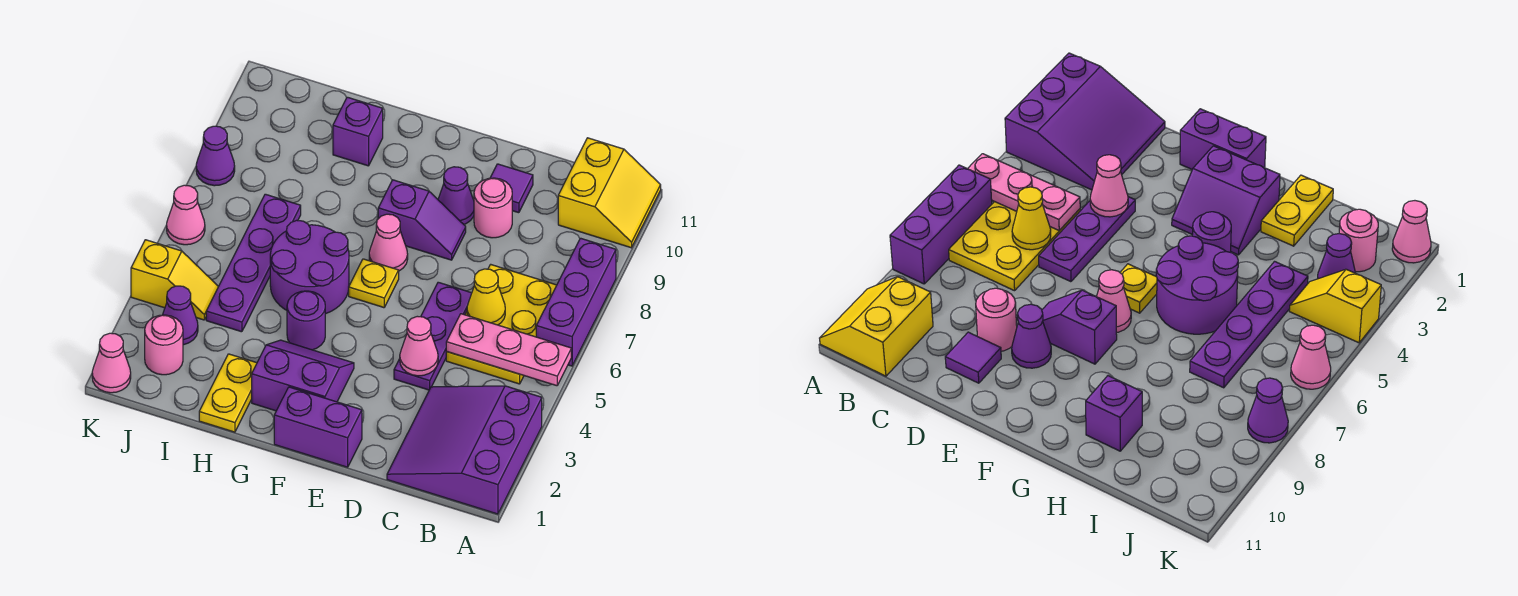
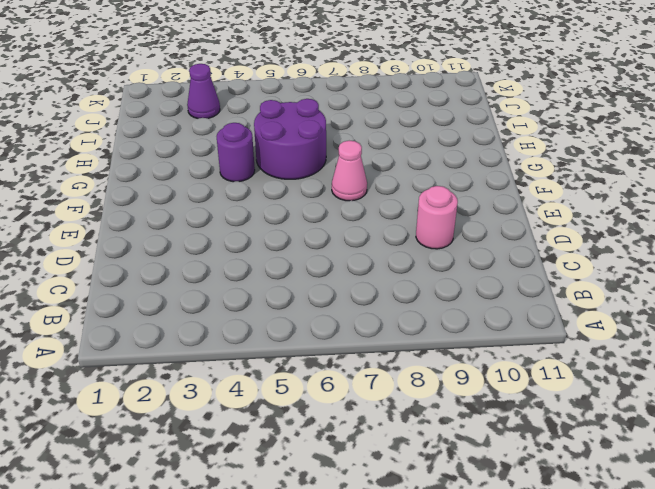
none -> purple 3x3 slope [387,386,542,514]
none -> purple 1x3 brick [536,238,616,366]
none -> yellow 2x2 slope [558,138,661,248]

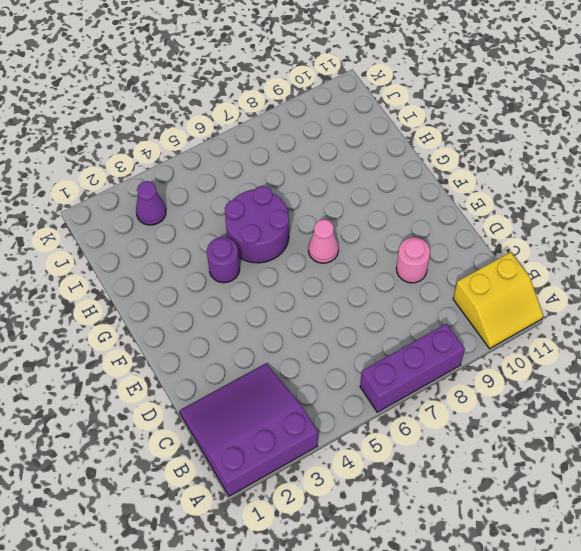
none -> yellow 2x3 plate [446,264,557,384]
none -> purple 1x3 plate [394,282,472,390]
none -> purple 1x1 tile [490,164,533,213]

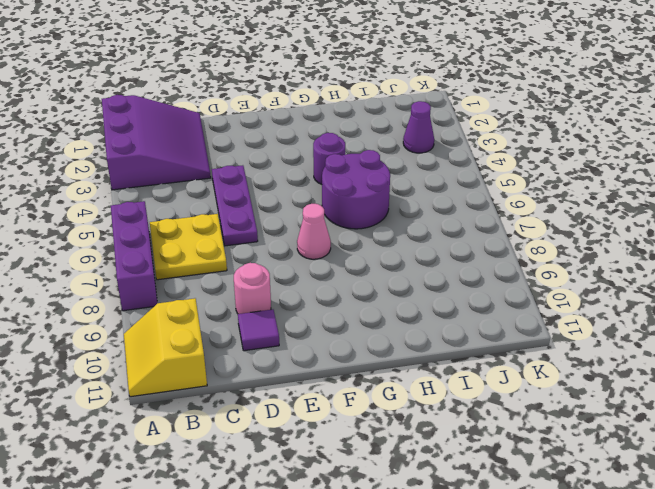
yellow 2x2 plate [150,214,227,280] -> yellow 2x3 plate [446,264,557,384]
none -> purple 1x2 brick [274,387,362,467]
none -> purple 1x2 slope [378,180,466,260]
none -> purple 1x1 cone [438,167,474,224]

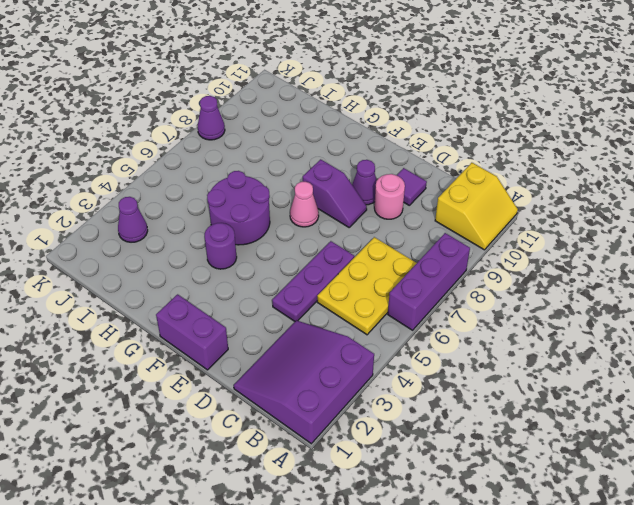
none -> purple 2x2 slope [252,340,354,411]
none -> yellow 1x1 plate [349,259,399,308]
none -> yellow 1x2 plate [199,354,257,432]

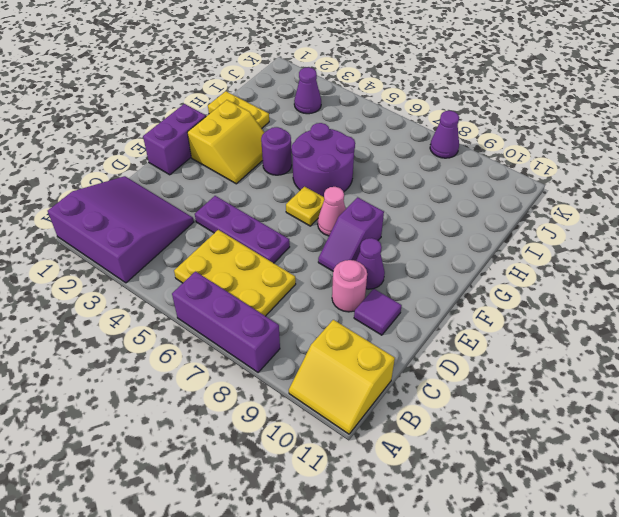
yellow 2x2 slope [187,100,264,184] -> purple 2x2 slope [252,340,354,411]
none -> purple 1x1 brick [333,97,383,166]
none -> purple 1x4 plate [206,194,301,332]
none -> pink 1x1 round brick [145,315,183,375]

